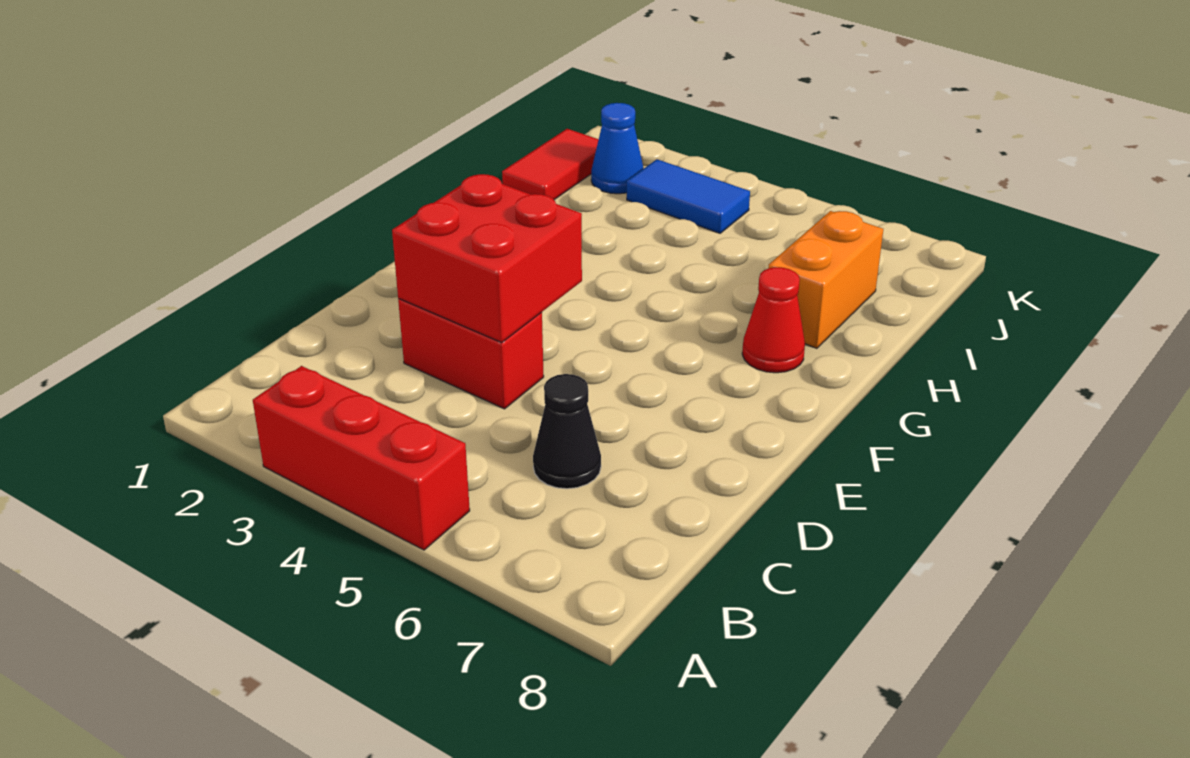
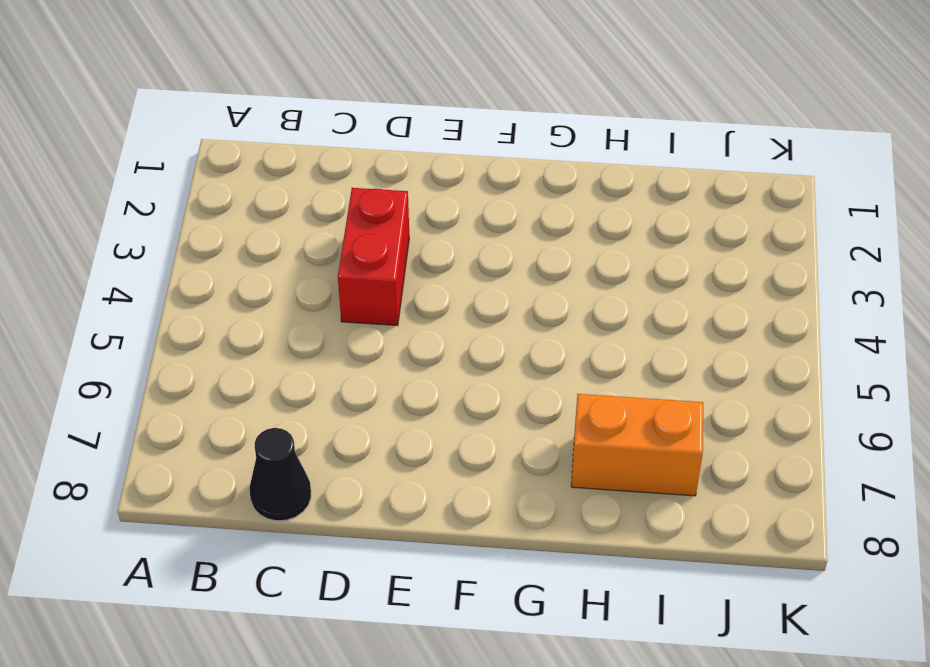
black 1x1 cone [250,428,311,521] -> black 1x1 cone moved to [533,374,601,489]
none -> red 1x3 brick [253,366,470,550]
none -> red 1x1 cone [742,267,805,373]

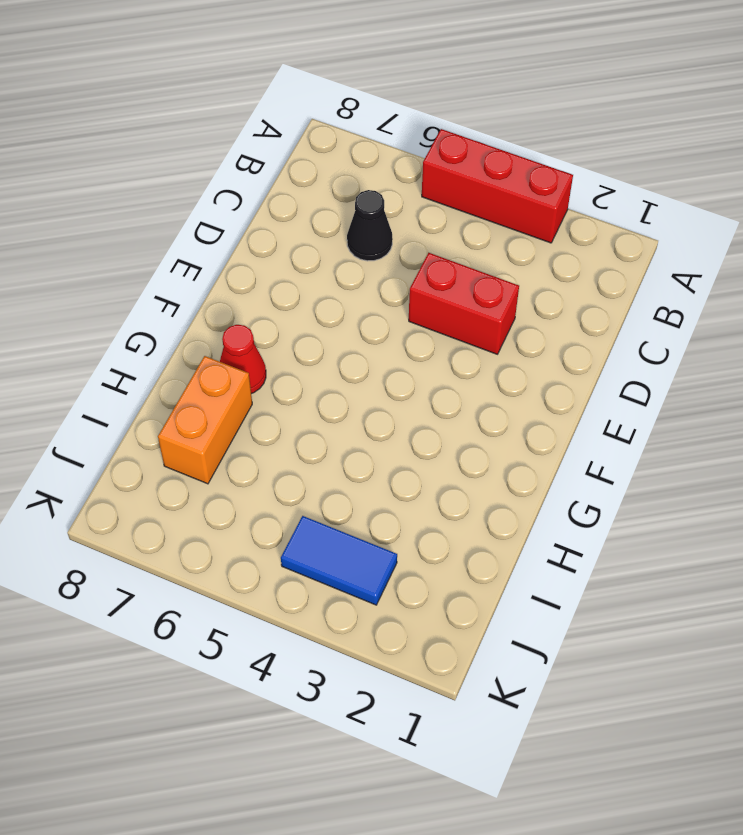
none -> red 1x2 tile [502,129,599,200]
none -> blue 1x1 cone [591,103,644,194]

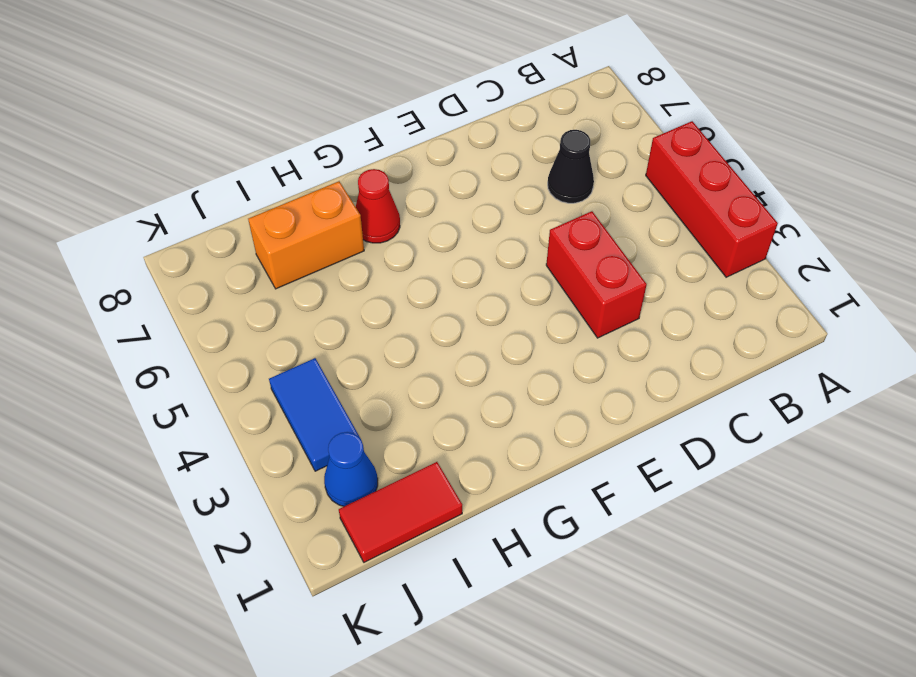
none -> red 2x2 brick [392,174,582,342]

